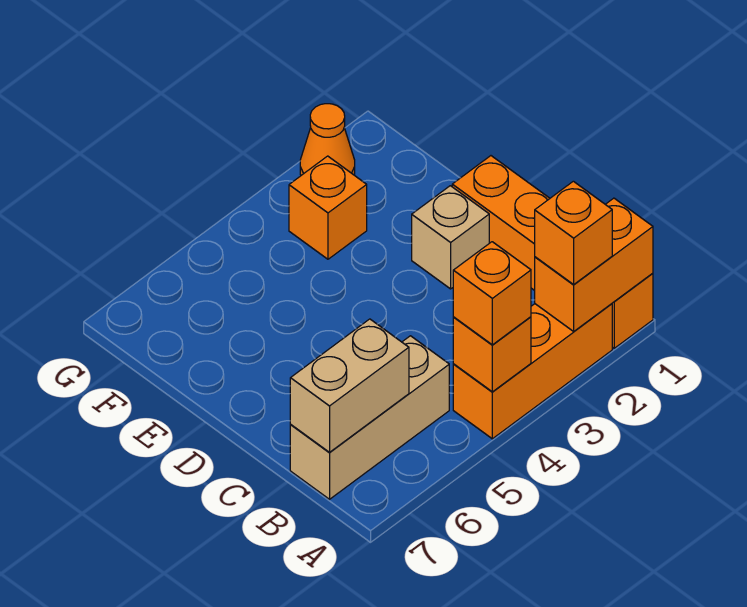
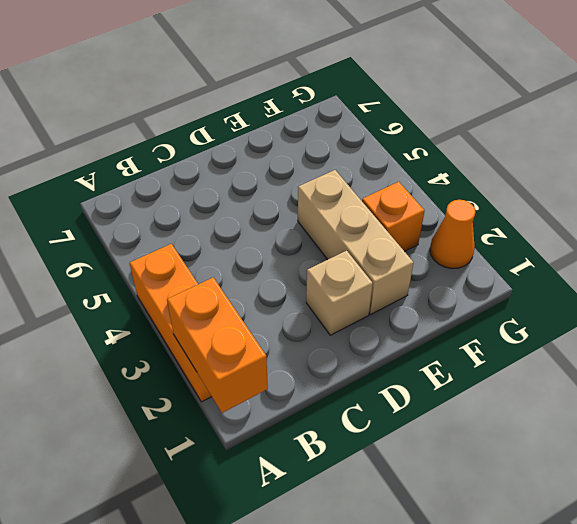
tan 1x3 brick [298,170,414,314] -> tan 1x3 brick moved to [290,336,449,499]
none -> orange 1x4 brick [452,156,653,348]
none -> orange 1x1 brick [453,317,531,392]

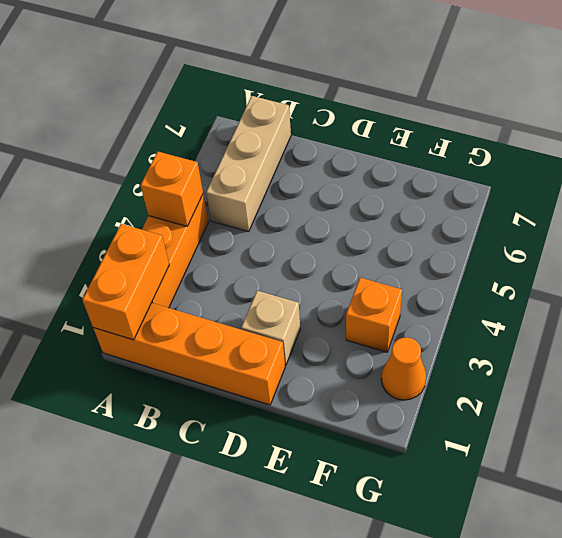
none -> tan 1x2 brick [290,319,409,452]
none -> orange 1x1 brick [535,181,612,284]

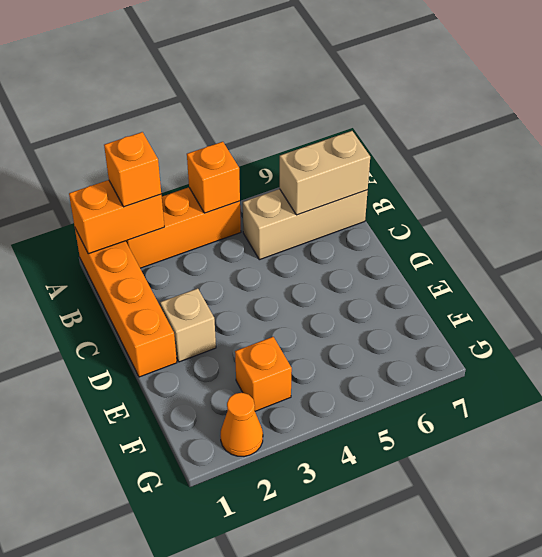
none -> orange 1x1 brick [453,242,531,345]

